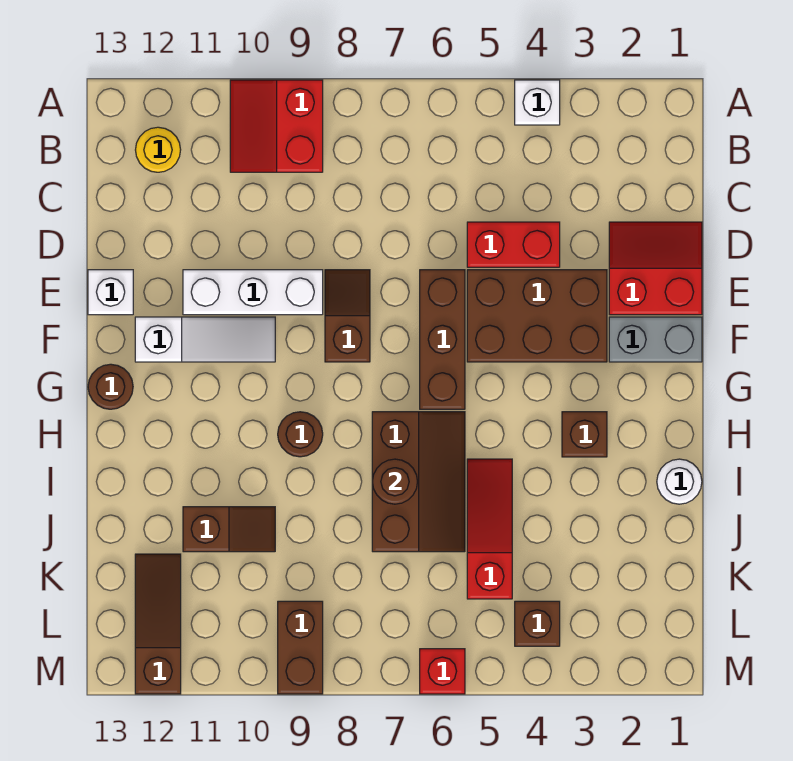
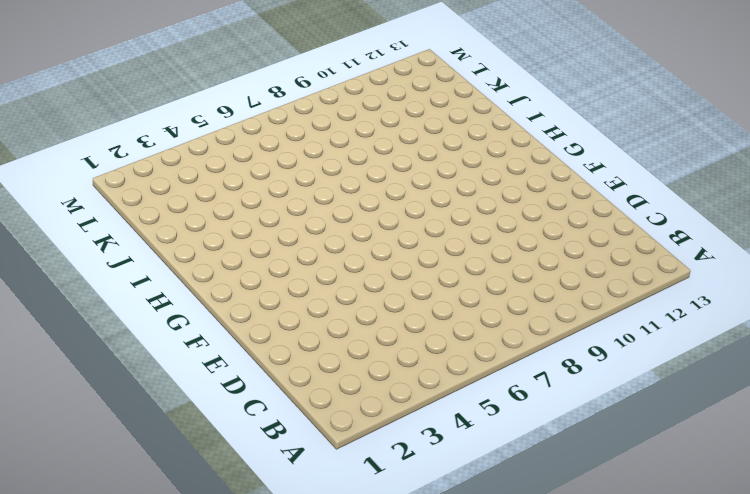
none -> white 1x1 brick [515,80,560,125]
none -> red 2x2 slope [230,80,323,172]
none -> yellow 1x1 round brick [136,127,181,172]

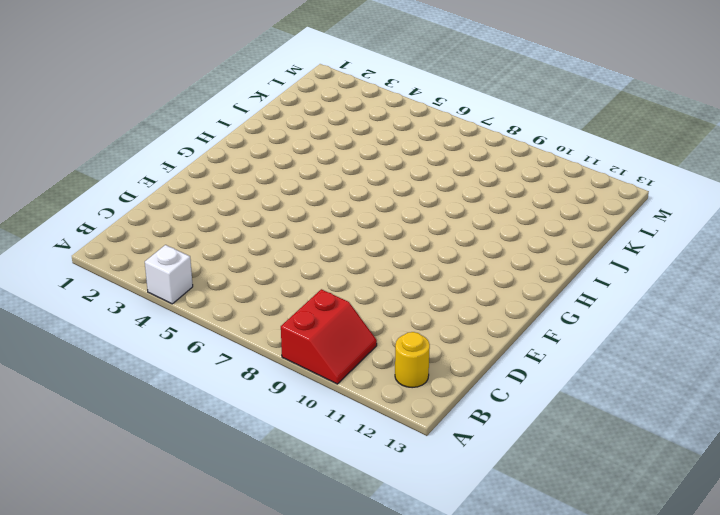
none -> red 2x2 slope [609,222,702,315]
none -> red 1x2 brick [467,222,560,267]
none -> brown 2x3 brick [467,270,607,362]

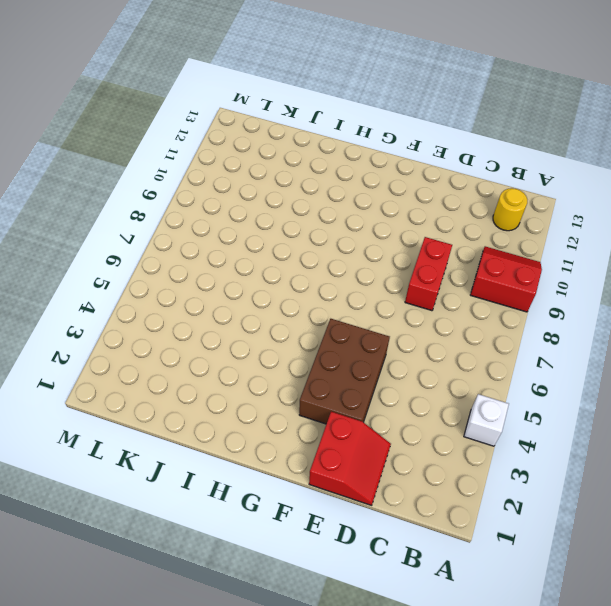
red 1x2 brick [405,237,452,311] -> red 1x2 brick moved to [467,222,560,267]
none -> brown 1x3 brick [420,270,465,409]
none -> brown 1x2 slope [325,270,370,362]
none -> white 1x3 brick [183,270,323,315]

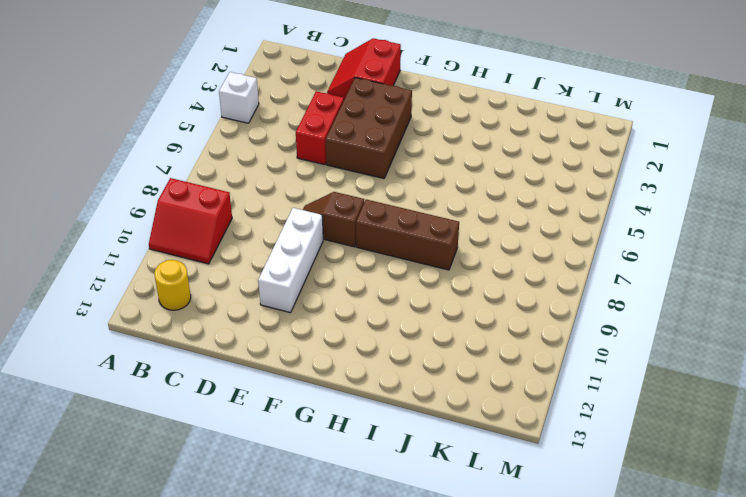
brown 1x3 brick [356,199,459,270] -> brown 1x3 brick moved to [420,270,465,409]
none -> white 1x1 brick [88,270,133,315]
none -> grey 1x2 brick [609,317,702,362]
none -> white 1x3 slope [135,317,275,362]

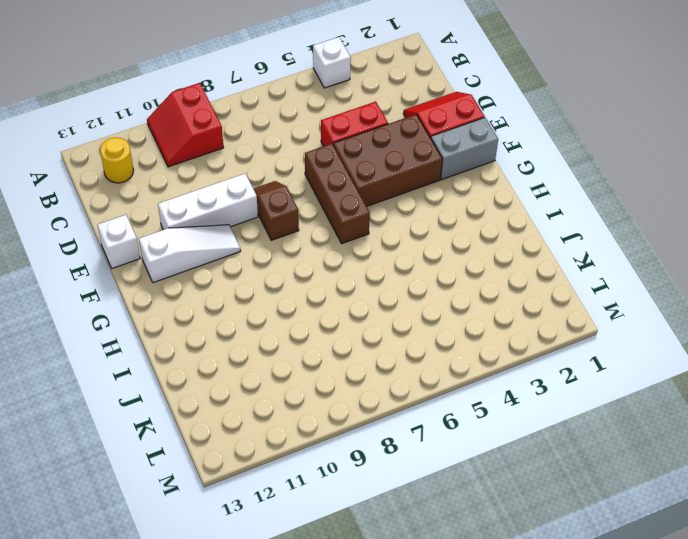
none -> brown 1x1 round brick [88,364,133,409]
none -> brown 1x1 brick [562,412,607,457]
none -> brown 2x3 slope [372,412,465,552]

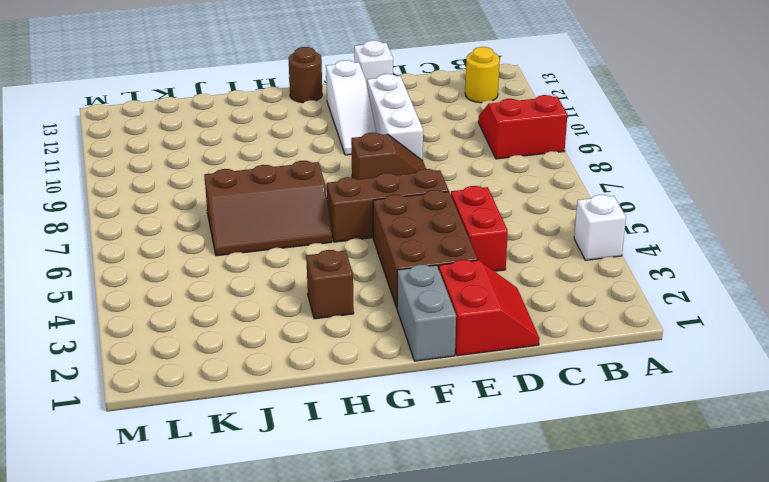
none -> brown 1x1 round brick [278,412,323,457]
none -> white 1x1 round brick [657,459,702,504]
none -> red 1x3 slope [467,459,512,599]

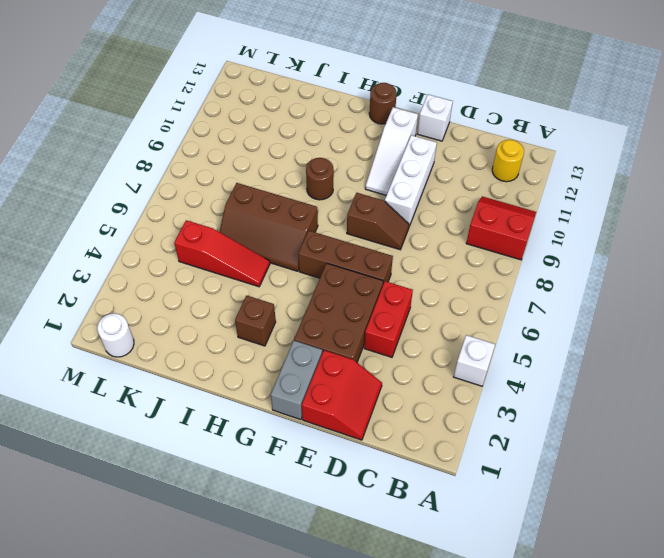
white 1x1 round brick [97,313,134,357] -> white 1x1 round brick moved to [657,459,702,504]
none -> brown 1x2 slope [183,507,275,552]
none -> brown 1x3 slope [135,554,181,694]
none -> brown 1x1 brick [515,601,560,646]

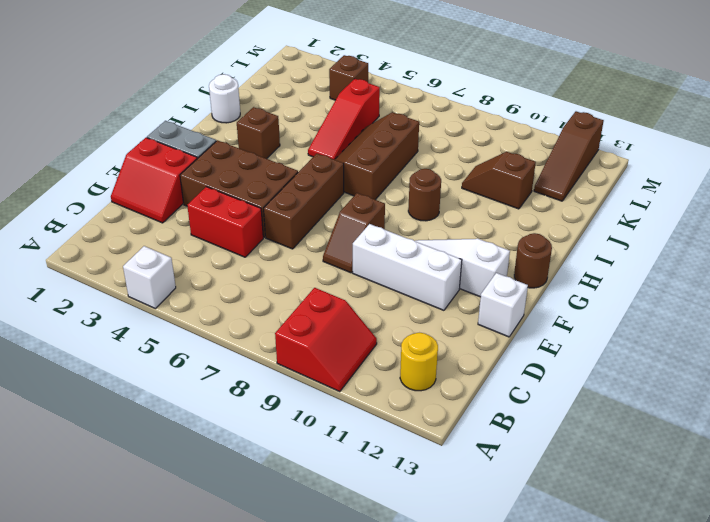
none -> brown 1x2 brick [278,601,323,694]
none -> red 1x1 brick [420,649,465,694]
none -> brown 1x1 round brick [372,459,418,504]

